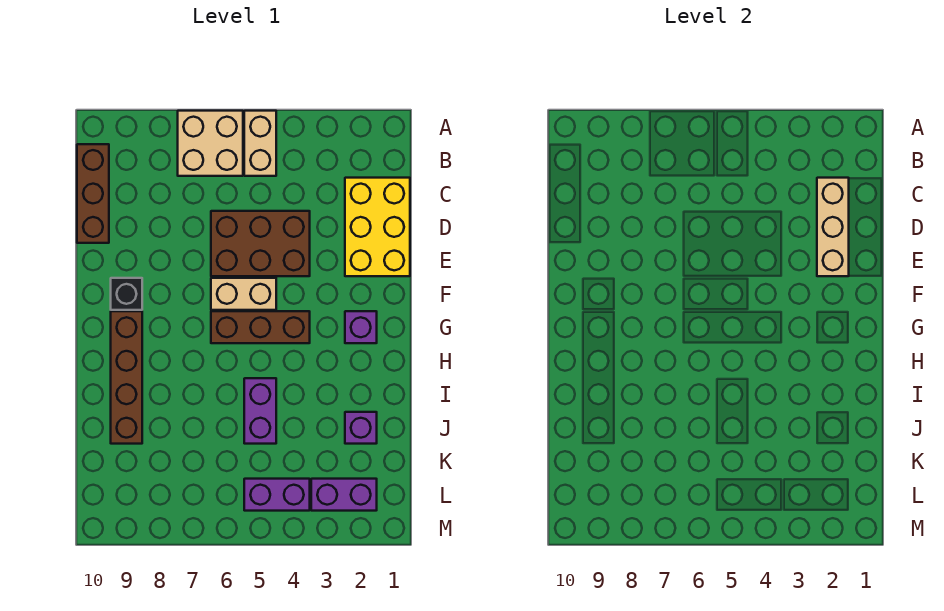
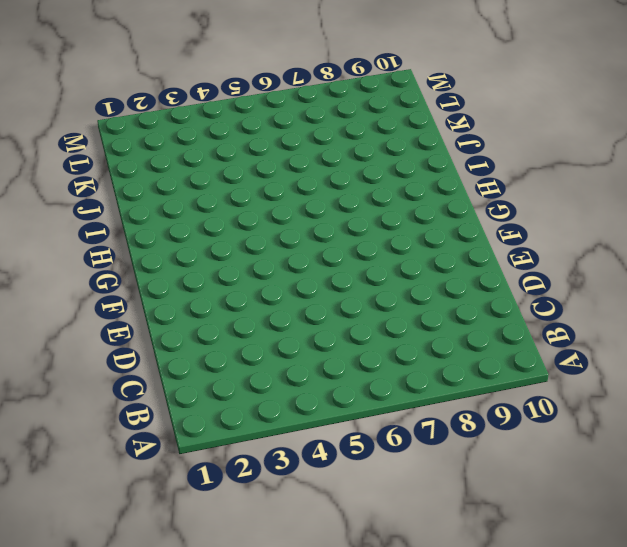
none -> tan 1x2 brick [244,111,276,176]
none -> tan 2x2 brick [178,111,243,176]
none -> brown 1x3 brick [77,144,109,243]

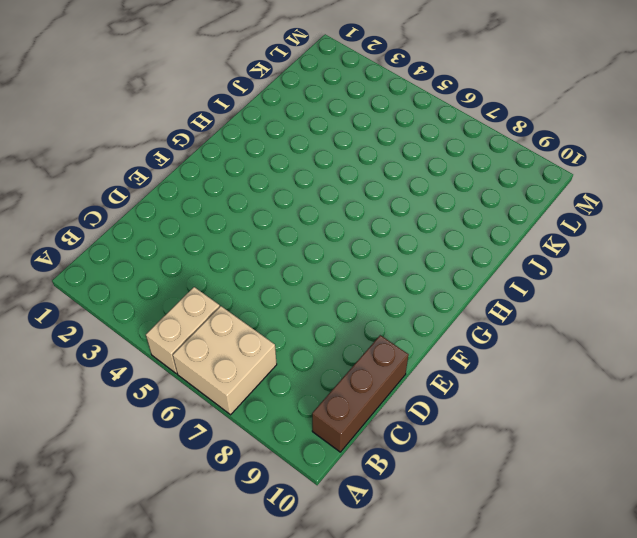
none -> yellow 2x3 brick [345,178,410,276]
none -> brown 2x3 brick [211,211,310,276]
none -> tan 1x2 brick [211,278,276,310]

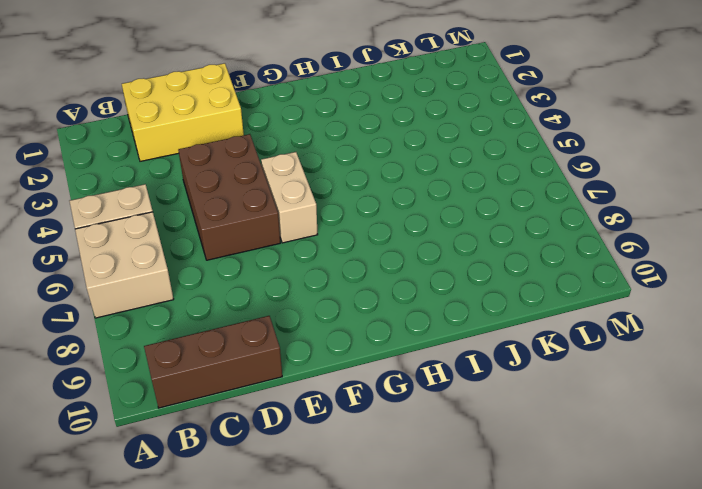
none -> black 1x1 brick [111,278,142,310]
none -> purple 1x1 brick [345,311,377,343]
none -> brown 1x3 brick [211,311,310,343]

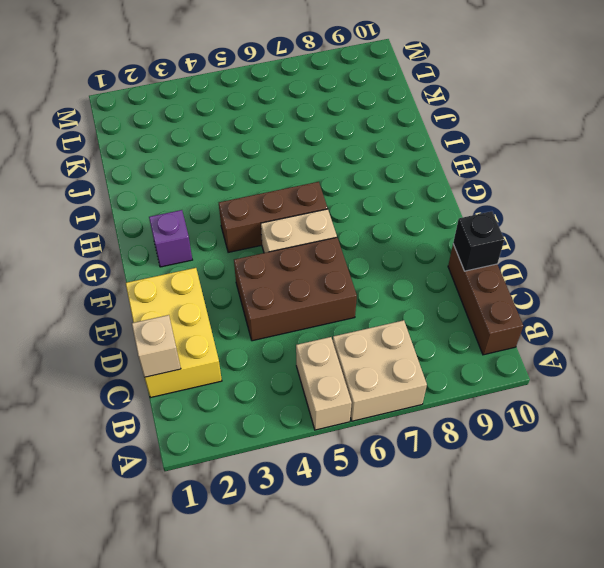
tan 1x1 brick [132,315,181,377] -> none
black 1x1 brick [453,211,504,271] -> black 1x1 brick moved to [111,278,142,310]
none -> brown 1x4 brick [111,311,142,444]
none -> purple 1x2 brick [244,378,276,444]
none -> purple 1x1 brick [345,412,377,444]

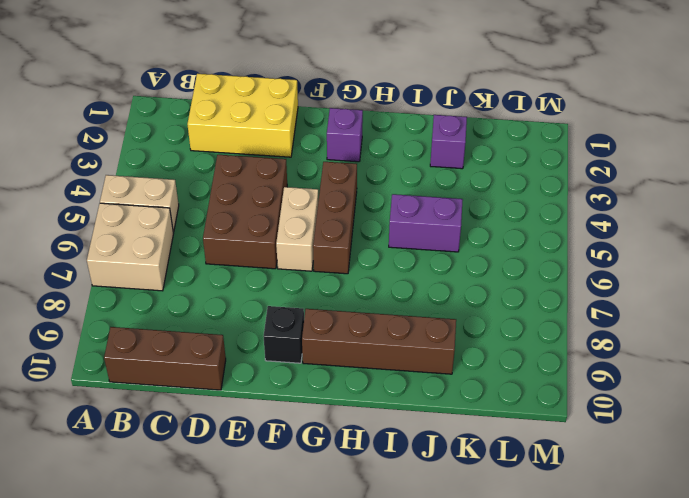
none -> purple 1x2 brick [311,479,377,511]
none -> purple 1x2 brick [244,479,310,511]
none -> tan 1x3 brick [817,178,849,276]

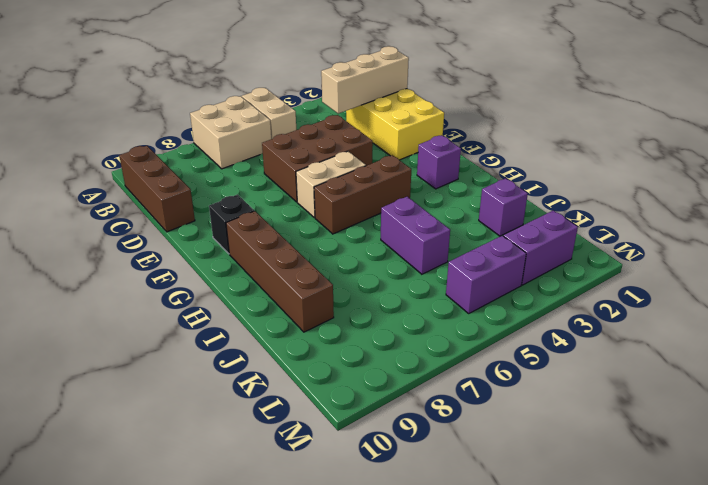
tan 1x3 brick [321,46,409,114] -> tan 1x3 brick turned to [817,178,849,276]

